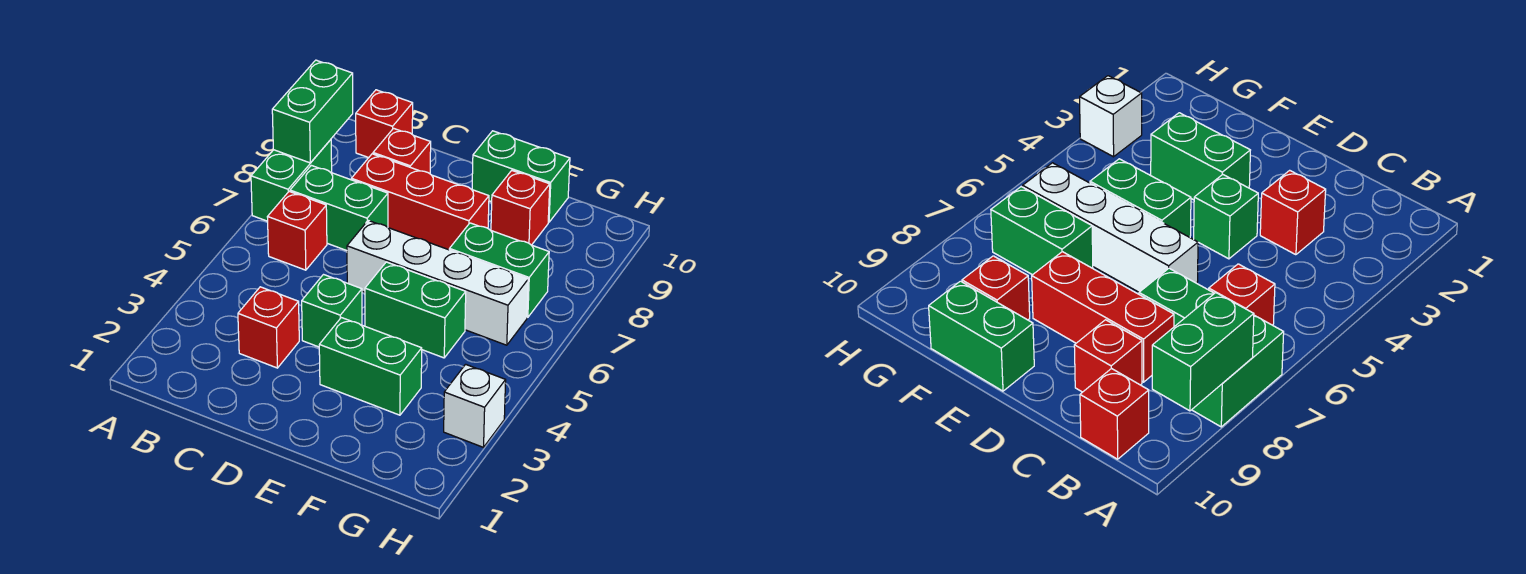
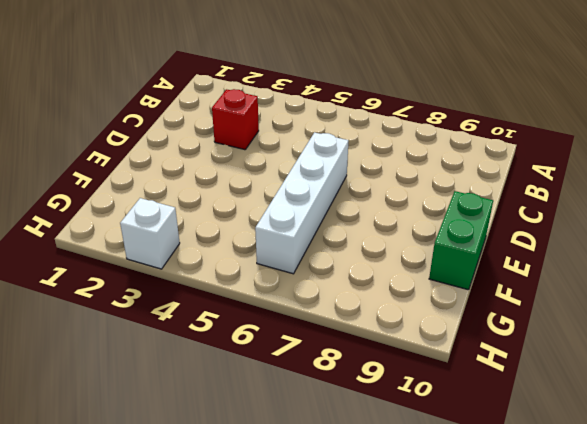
none -> green 1x2 brick [251,140,332,221]
none -> red 1x1 brick [268,192,327,270]
none -> green 1x2 brick [290,165,388,251]

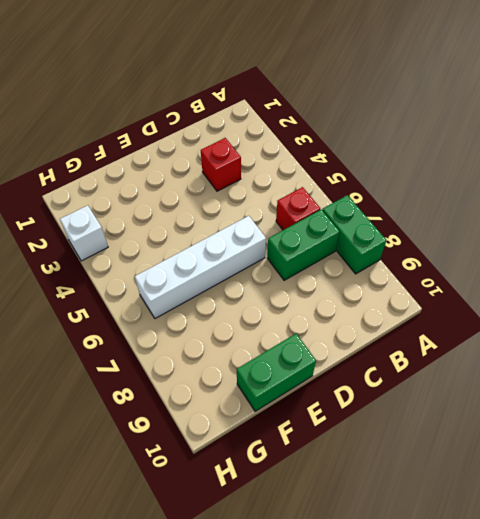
none -> red 1x1 brick [355,90,413,158]
none -> red 1x3 brick [351,154,489,250]
none -> red 1x1 brick [373,128,431,174]

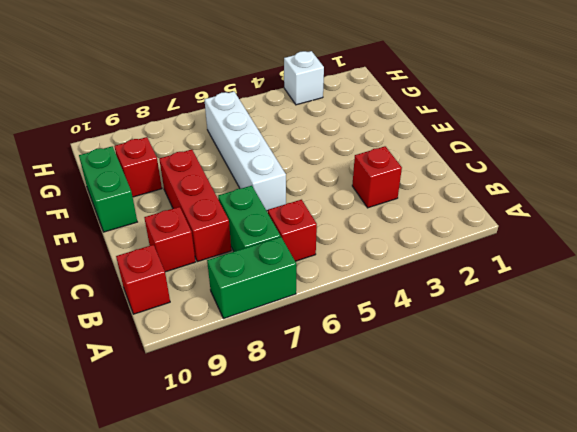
none -> green 1x1 brick [302,275,362,347]
none -> green 1x2 brick [319,318,422,415]
none -> green 1x2 brick [365,262,466,358]

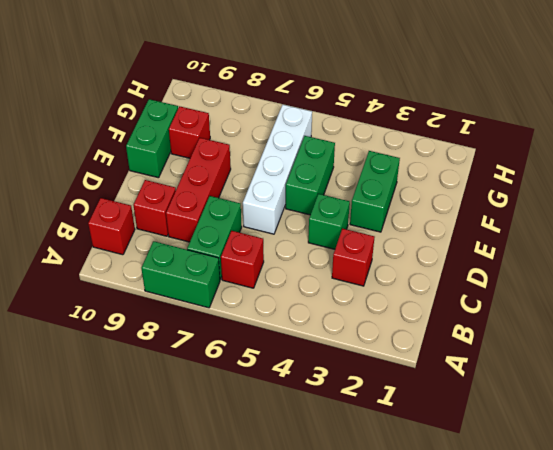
none -> green 1x2 brick [449,223,549,317]
none -> white 1x1 brick [444,364,506,447]
none -> green 1x2 brick [272,60,353,163]

